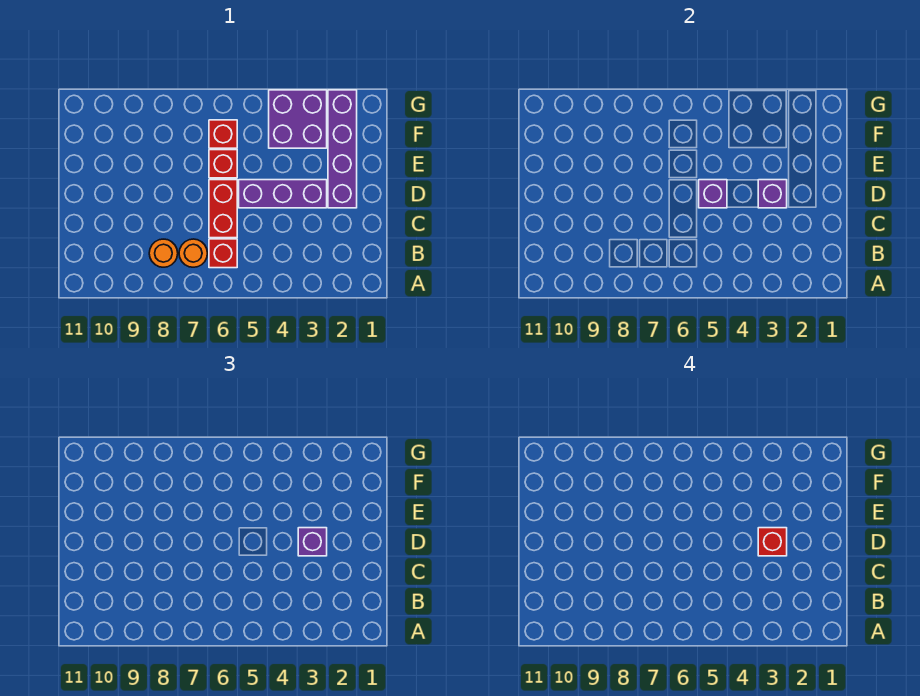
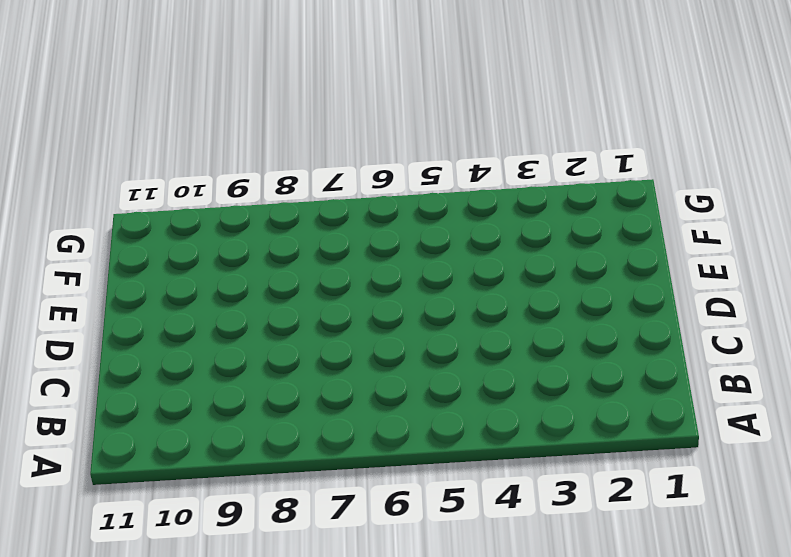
none -> red 1x1 brick [209,239,237,268]
none -> orange 1x1 round brick [179,239,207,267]
none -> orange 1x1 round brick [149,239,178,267]

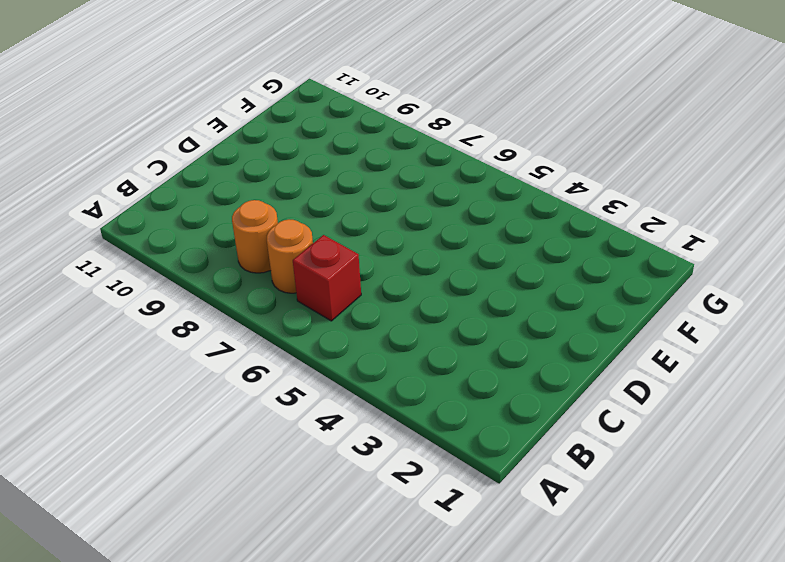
none -> red 1x2 brick [209,180,237,238]
none -> purple 1x4 brick [328,90,357,208]
none -> purple 1x3 brick [239,180,327,208]

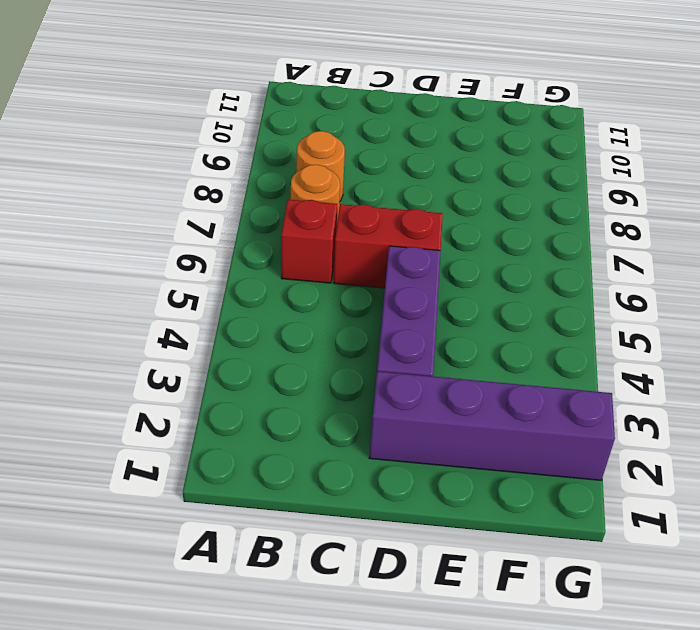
none -> red 1x1 brick [209,150,237,178]
none -> purple 2x2 brick [269,90,327,148]
none -> red 1x1 brick [209,120,237,148]

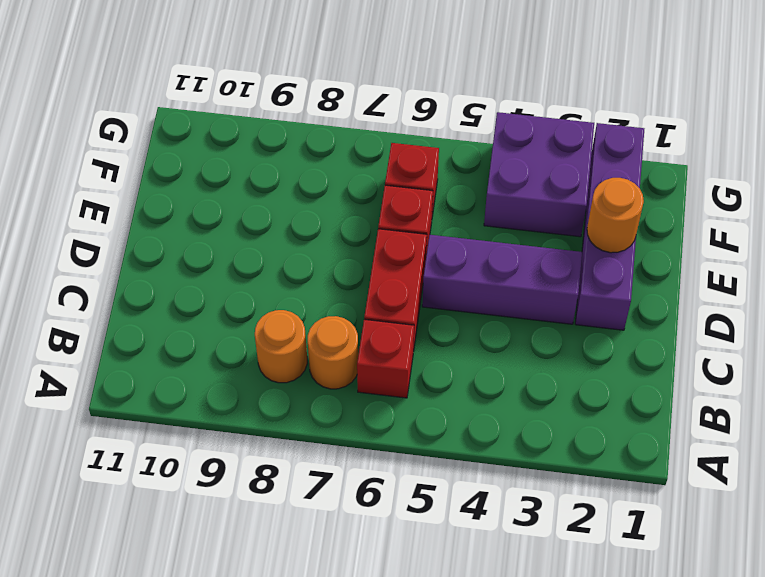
orange 1x1 round brick [587,178,644,253] -> none
none -> purple 1x1 brick [758,180,787,208]
none -> purple 1x1 brick [699,180,727,208]
none -> purple 1x1 brick [298,528,327,556]

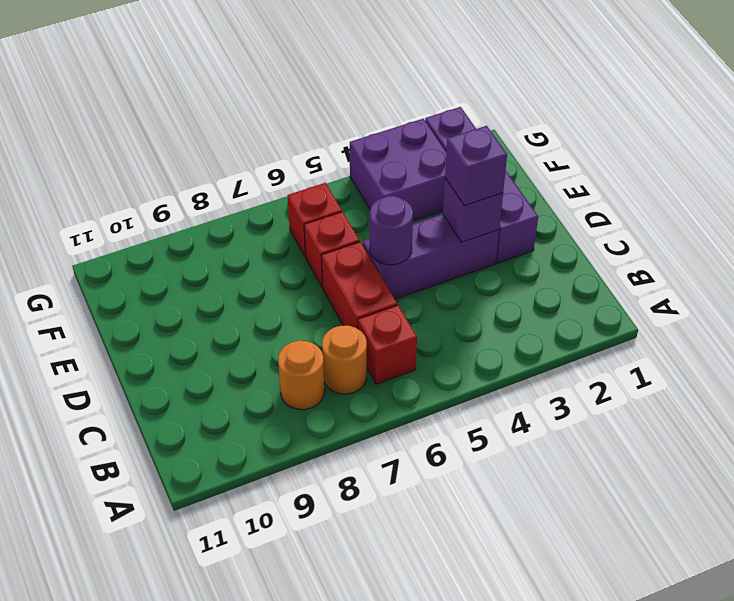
purple 1x1 round brick [369,196,413,265] -> purple 1x1 brick [699,180,727,208]
none -> red 1x1 brick [758,528,787,556]

